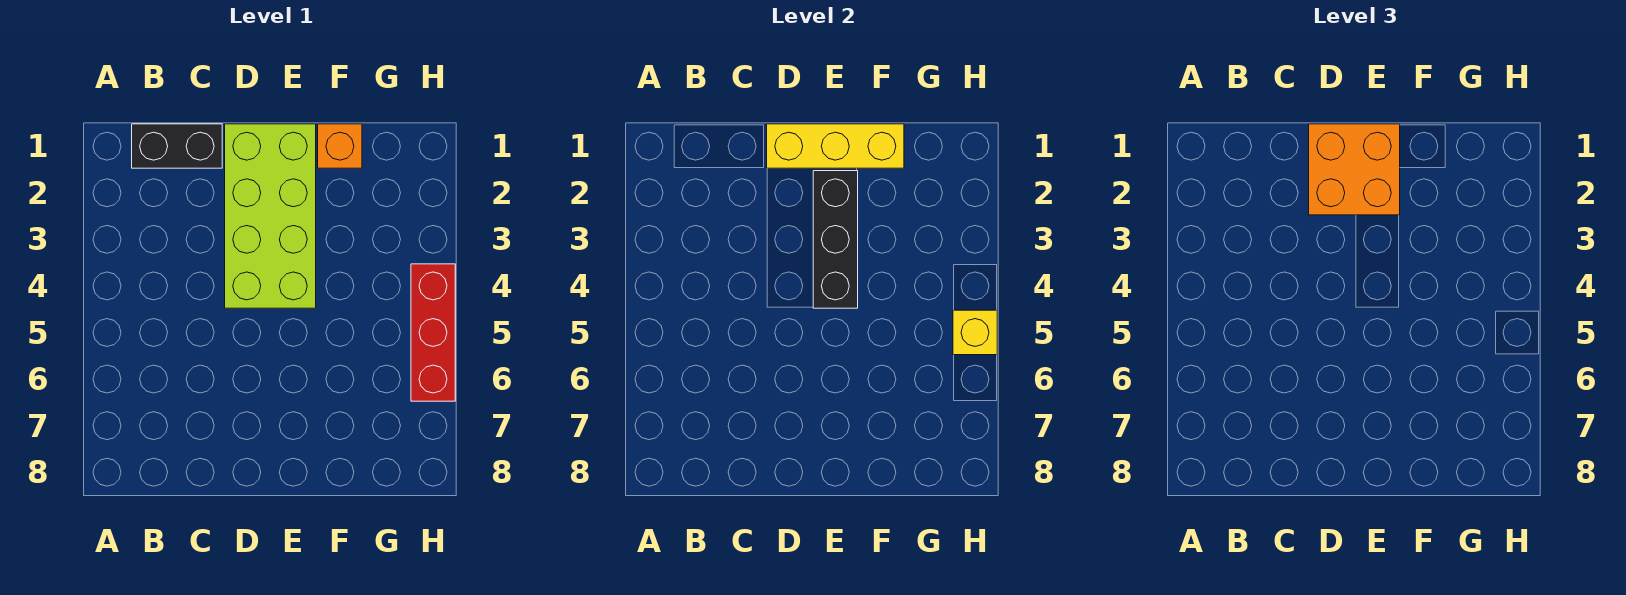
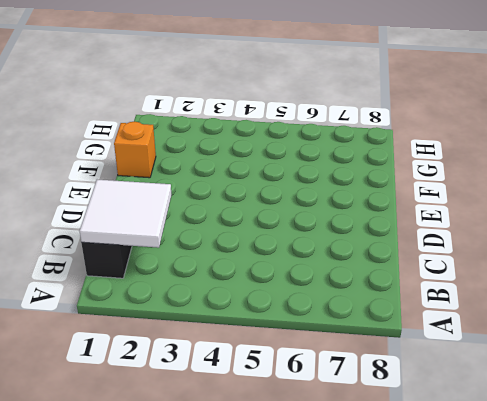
white 2x2 tile [80,179,172,248] -> none
none -> lime 2x4 brick [225,124,316,308]
none -> red 1x3 brick [411,264,455,401]

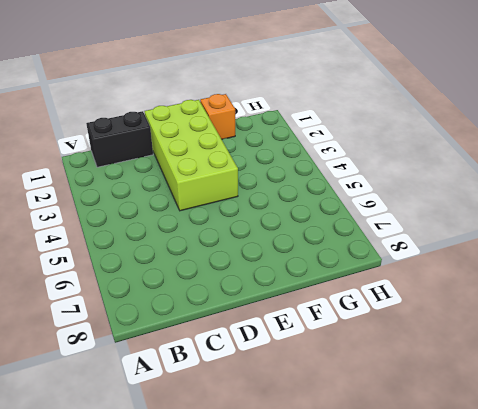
none -> red 1x3 brick [411,264,455,401]
none -> yellow 1x3 brick [767,124,904,168]

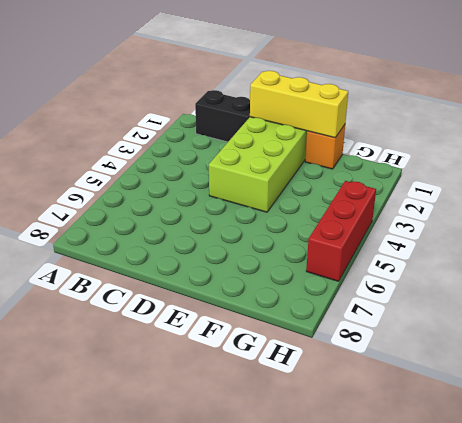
none -> black 1x3 brick [813,171,858,308]
none -> yellow 1x1 brick [953,310,997,355]

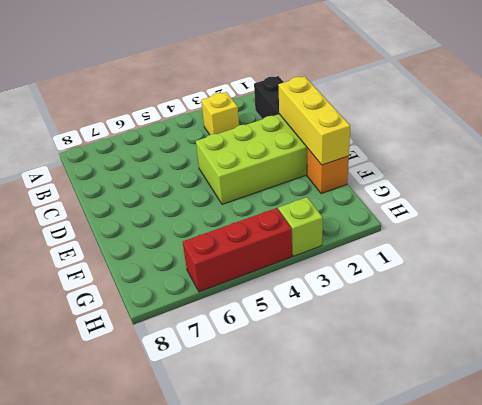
yellow 1x1 brick [201,92,239,135] -> yellow 1x1 brick moved to [953,310,997,355]
lime 1x1 brick [278,197,323,256] -> none
none -> black 1x3 brick [813,171,858,308]
none -> orange 2x2 brick [1309,124,1400,215]

